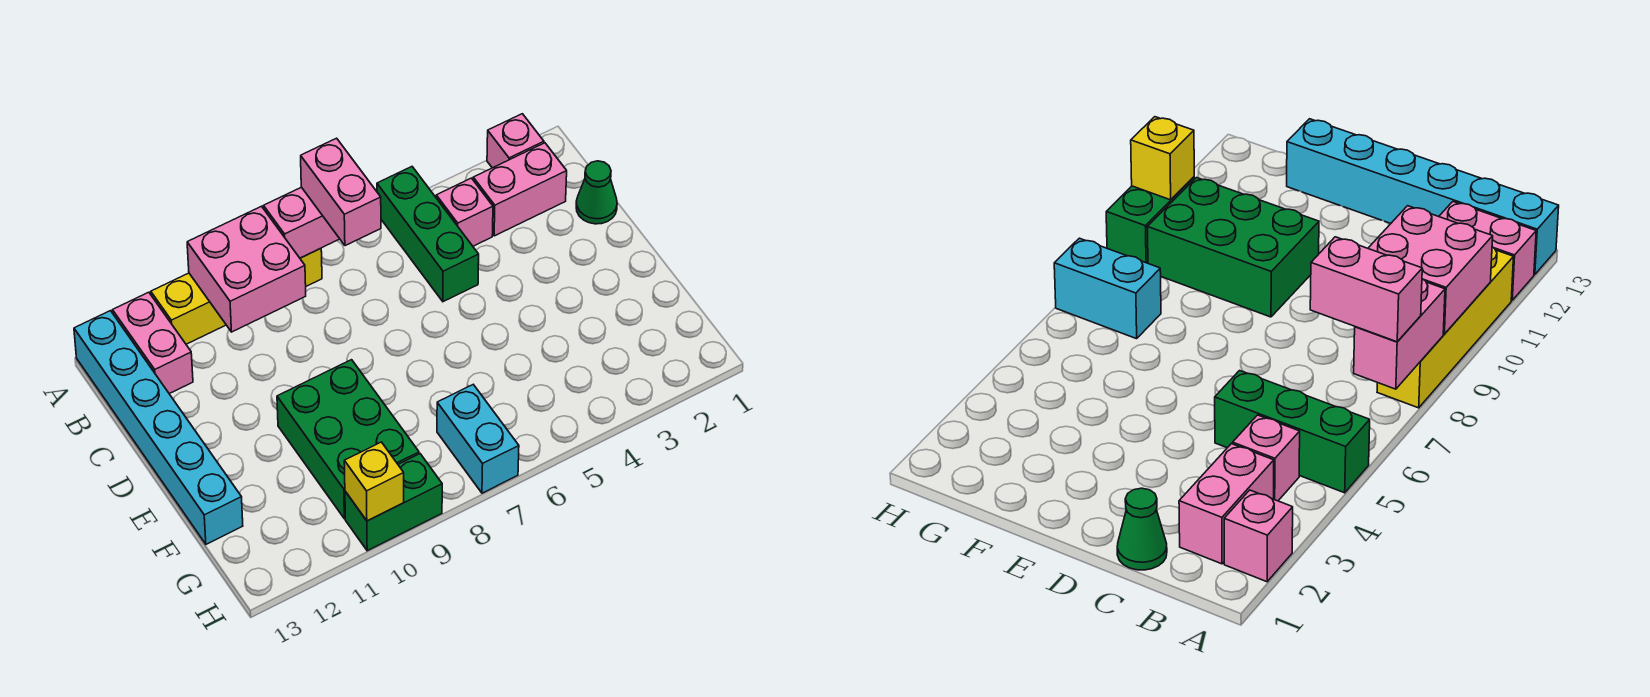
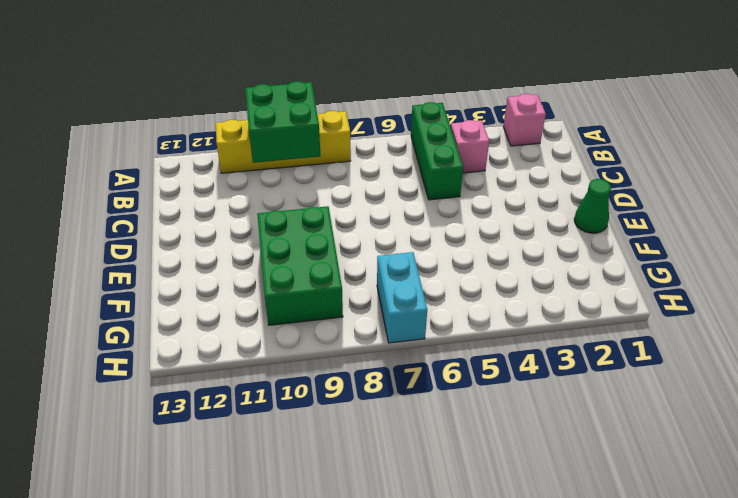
green 2x2 brick [245,81,320,163] -> pink 2x2 brick [187,206,306,332]
green 1x1 cone [574,179,611,233] -> green 1x1 cone moved to [576,161,617,224]
none -> pink 1x2 brick [113,292,193,394]
none -> cyan 1x6 brick [74,311,243,544]
none -> pink 1x2 brick [473,143,567,236]

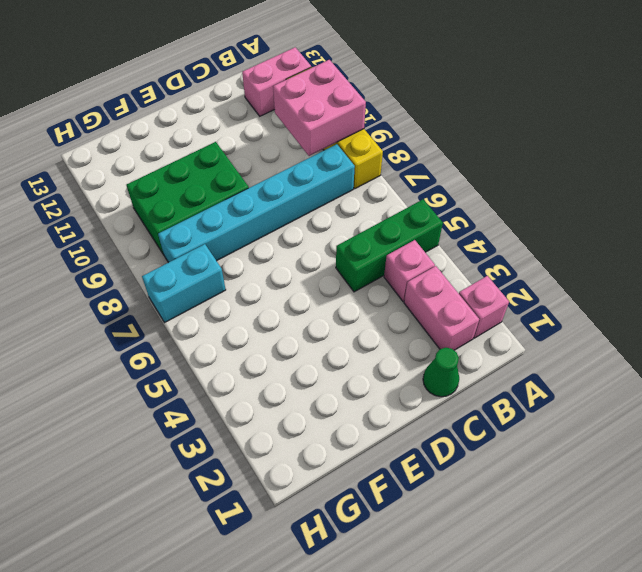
cyan 1x6 brick [158,144,355,262] -> cyan 1x6 brick moved to [74,311,243,544]
none -> green 1x2 brick [345,454,442,551]
none -> pink 1x2 brick [264,187,339,258]
none -> yellow 1x1 brick [344,442,404,521]

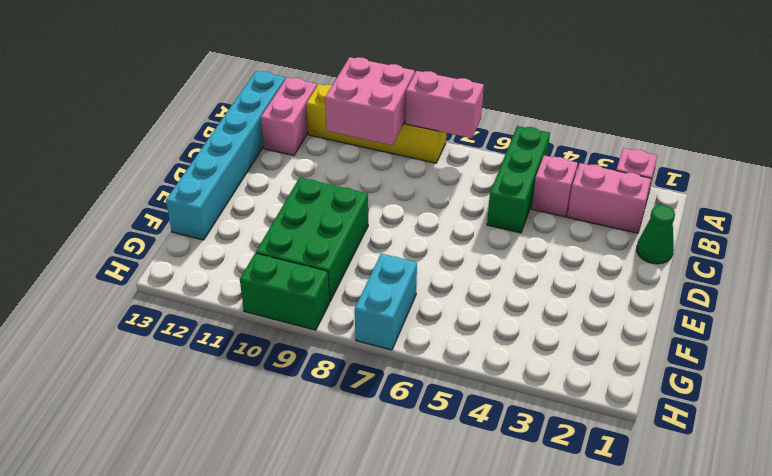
none -> yellow 1x1 brick [344,442,404,521]
none -> pink 1x2 brick [301,138,381,246]

